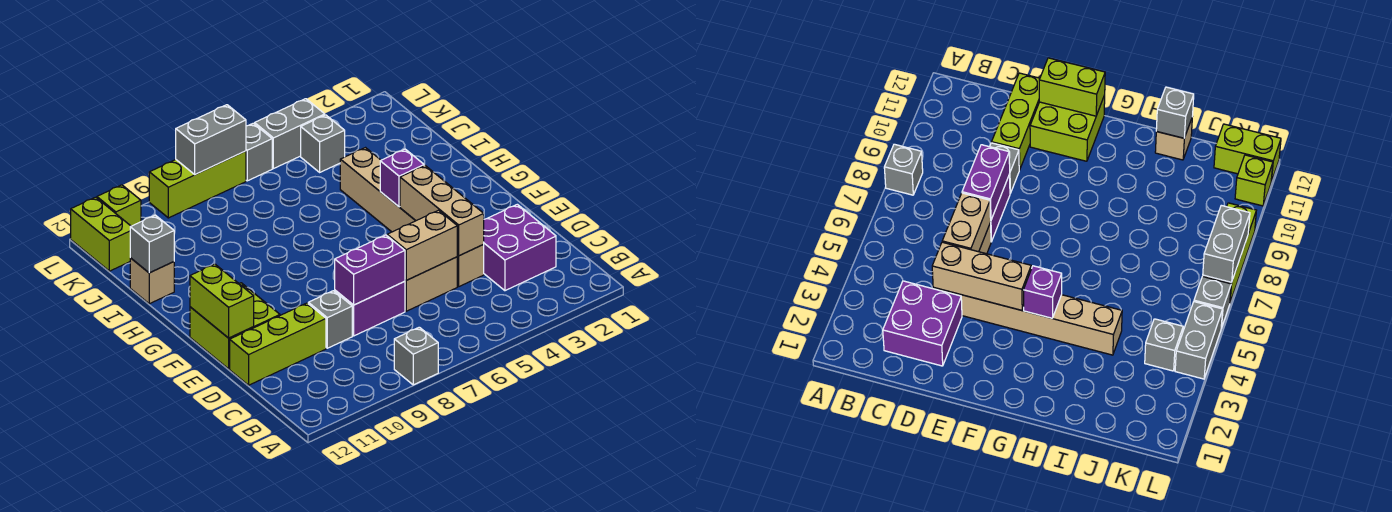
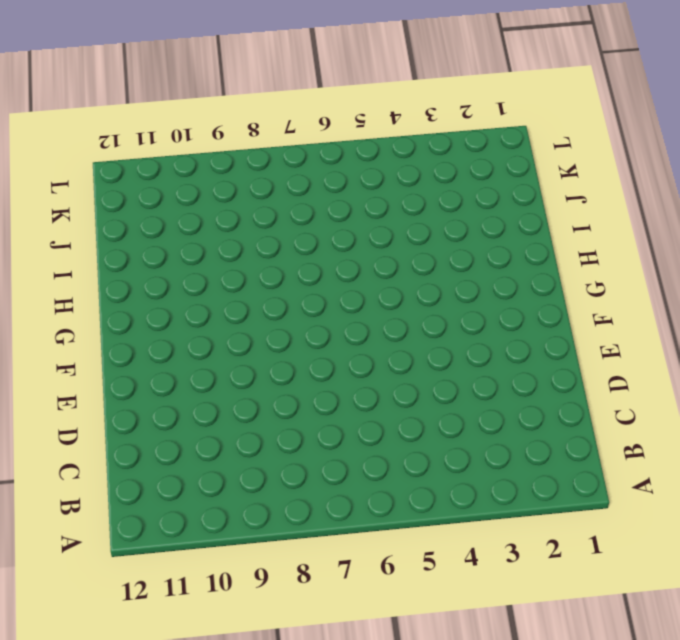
none -> grey 1x1 brick [394,327,438,385]
none -> purple 2x2 brick [483,204,556,291]
none -> tan 1x6 brick [340,148,484,286]

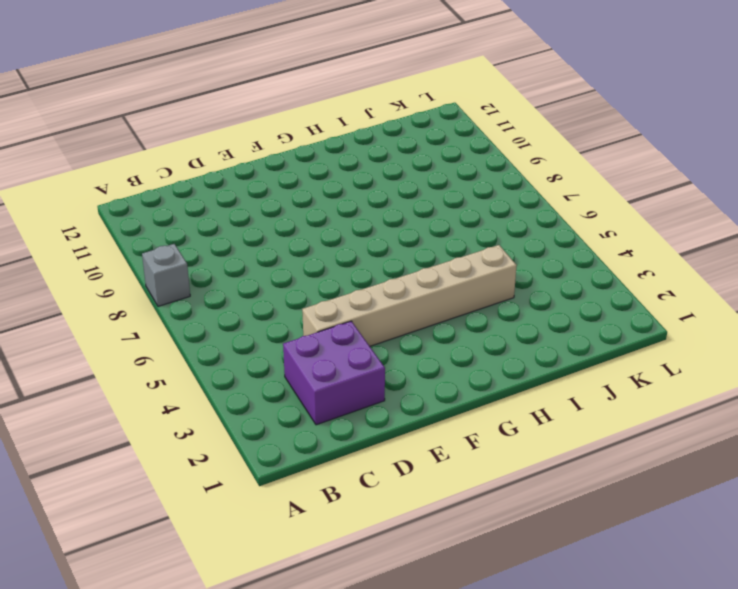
none -> tan 1x2 brick [405,257,457,311]
none -> purple 1x2 brick [335,281,405,336]
none -> grey 1x1 brick [308,291,352,348]

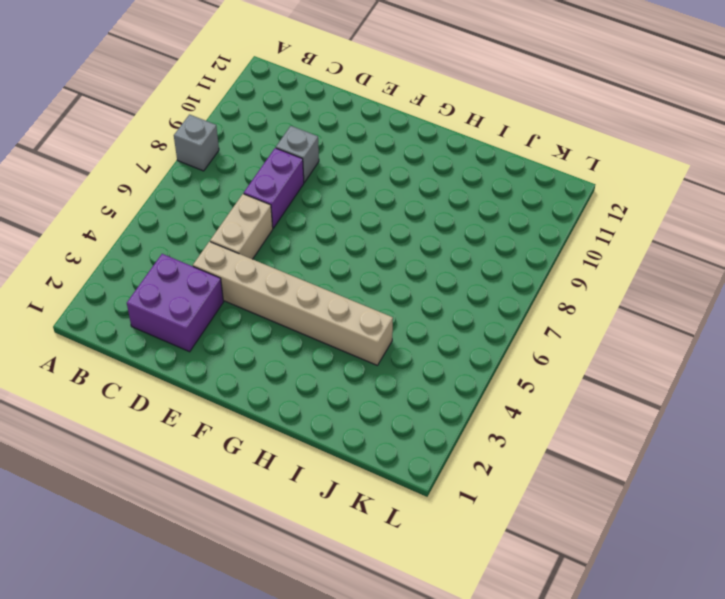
none -> lime 1x3 brick [230,303,326,385]
none -> lime 2x2 brick [190,283,280,369]
none -> tan 1x1 brick [130,258,174,304]

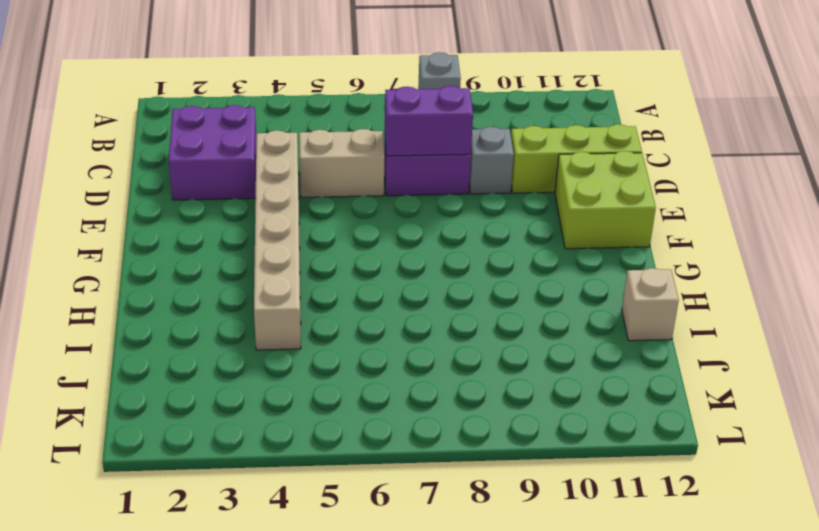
none -> grey 1x1 brick [301,115,345,172]
none -> lime 1x2 brick [71,197,131,271]
none -> grey 1x2 brick [255,99,325,169]

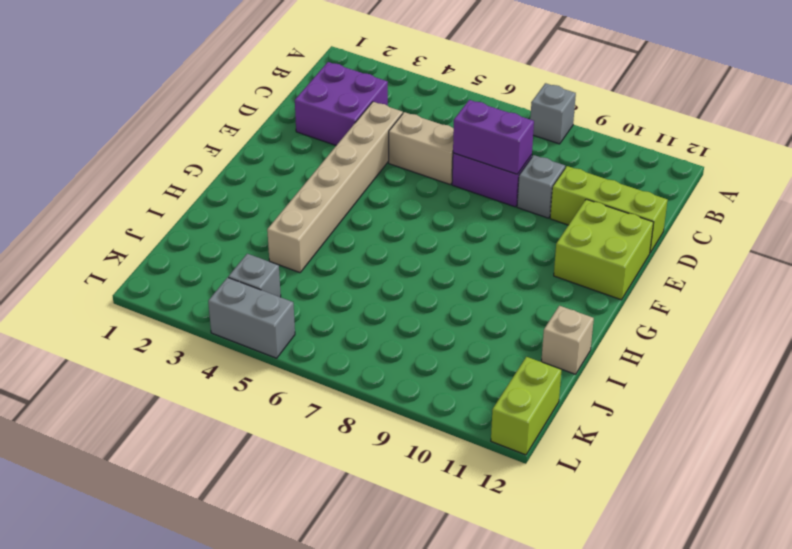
none -> grey 1x1 brick [246,123,272,181]
none -> lime 1x3 brick [149,151,246,218]
none -> lime 1x1 brick [97,185,141,226]

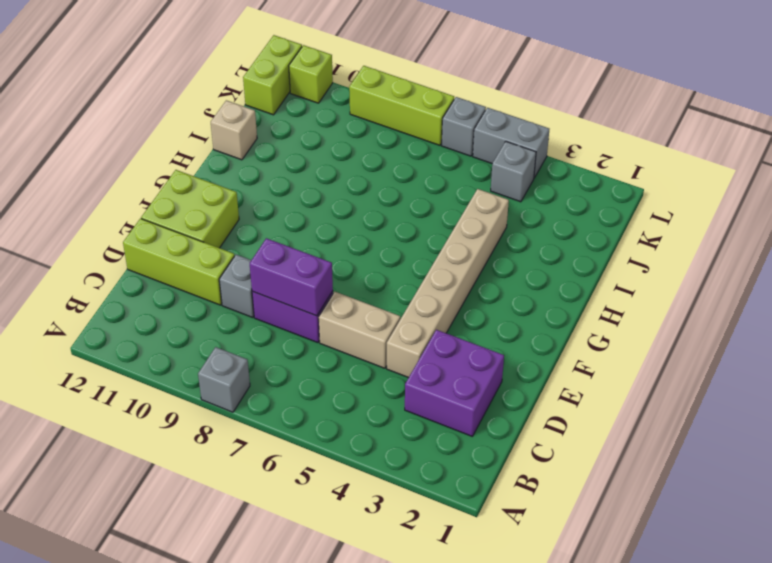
none -> tan 1x3 brick [400,166,484,256]
none -> tan 1x2 brick [387,210,457,280]
none -> lime 1x2 brick [190,264,254,338]

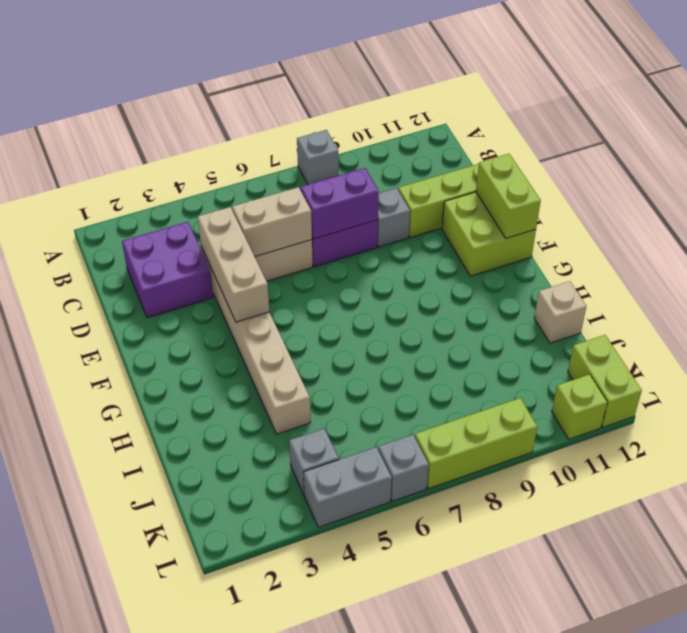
none -> purple 1x1 brick [380,149,424,207]
none -> grey 1x1 brick [130,215,174,273]
none -> grey 1x2 brick [176,105,246,175]

